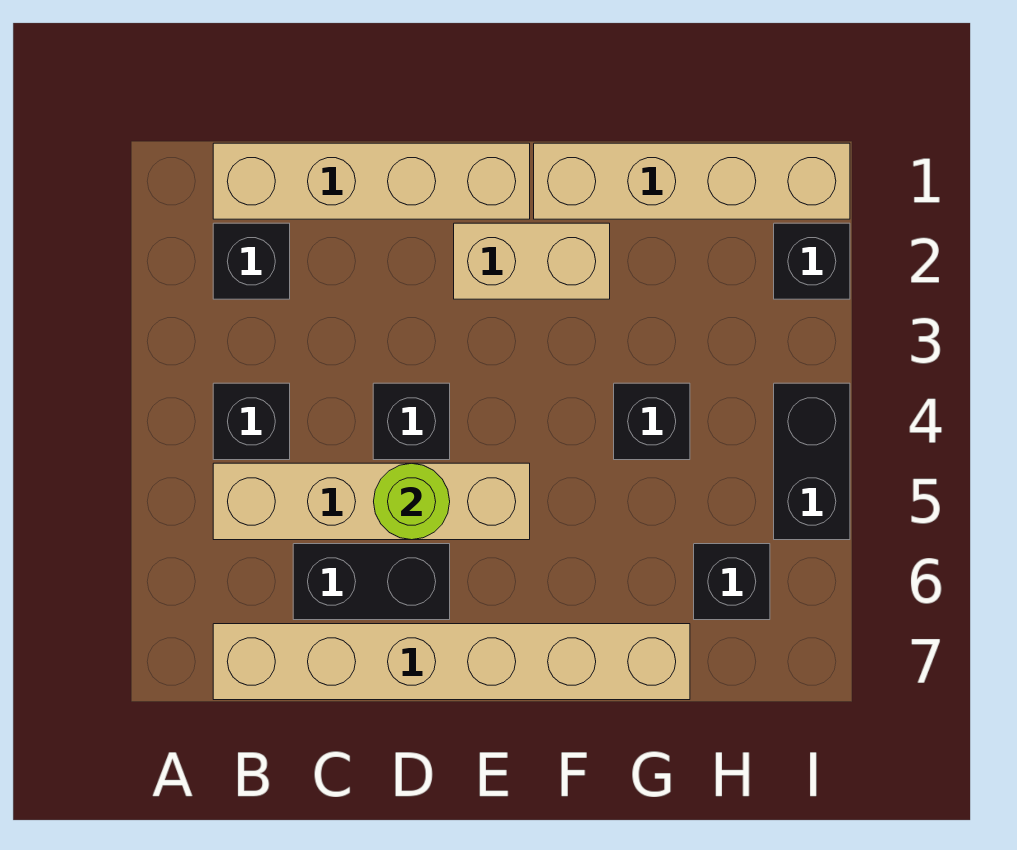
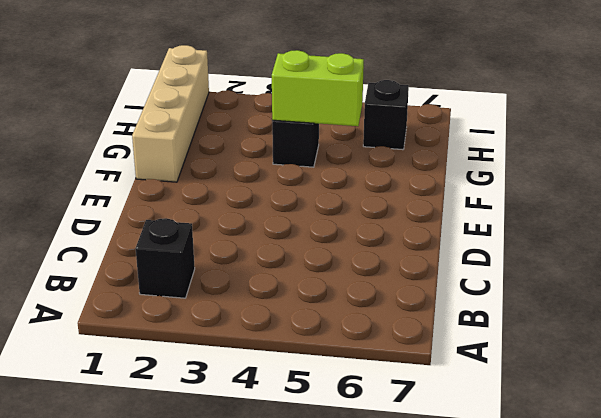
lime 1x2 brick [272,50,364,126] -> none
none -> tan 1x4 brick [213,143,530,219]
none -> black 1x1 brick [213,383,290,460]
none -> tan 1x4 brick [213,463,530,540]

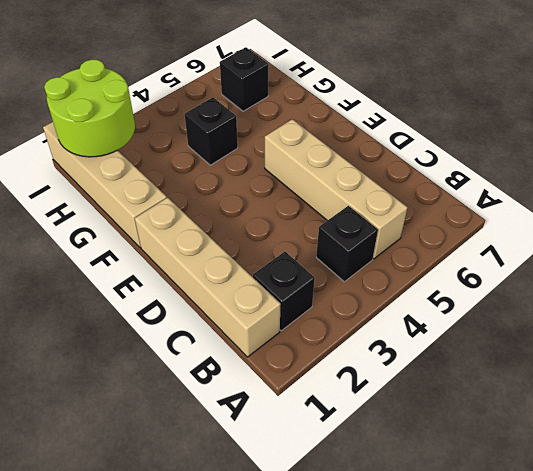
lime 2x2 round brick [44,60,135,157] -> none
none -> tan 1x6 brick [213,624,690,700]
none -> black 1x2 brick [293,544,450,620]
none -> black 1x1 brick [373,383,450,460]

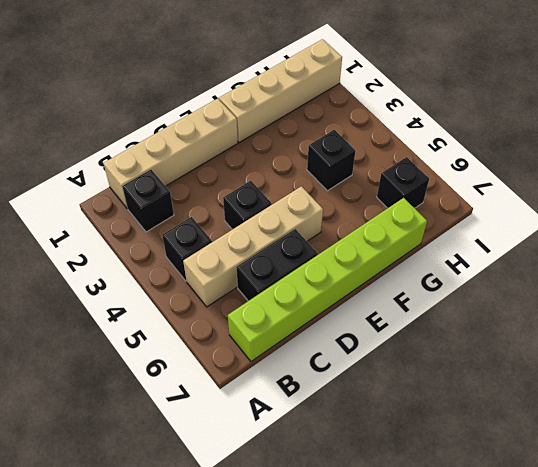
lime 1x6 brick [228,198,427,361] -> tan 1x6 brick [213,624,690,700]
none -> tan 1x2 brick [454,223,610,299]
none -> black 1x1 brick [774,223,850,299]
none -> black 1x2 brick [774,383,850,540]

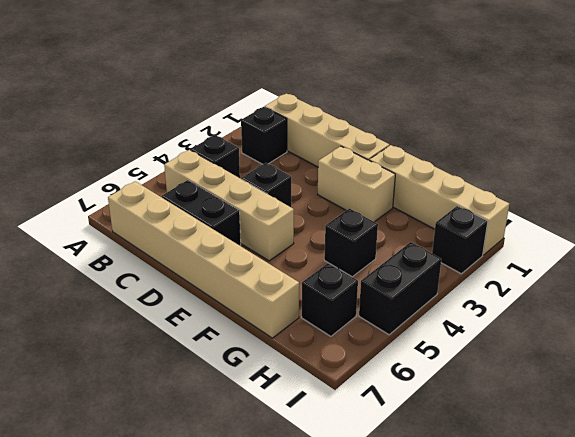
none -> lime 1x1 round brick [374,463,450,540]

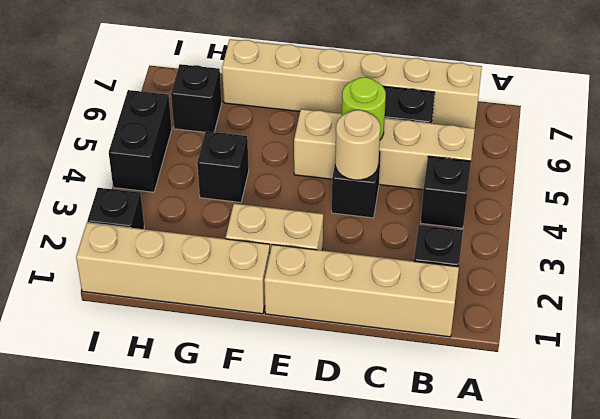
tan 1x1 round brick [335,110,380,180] -> none

